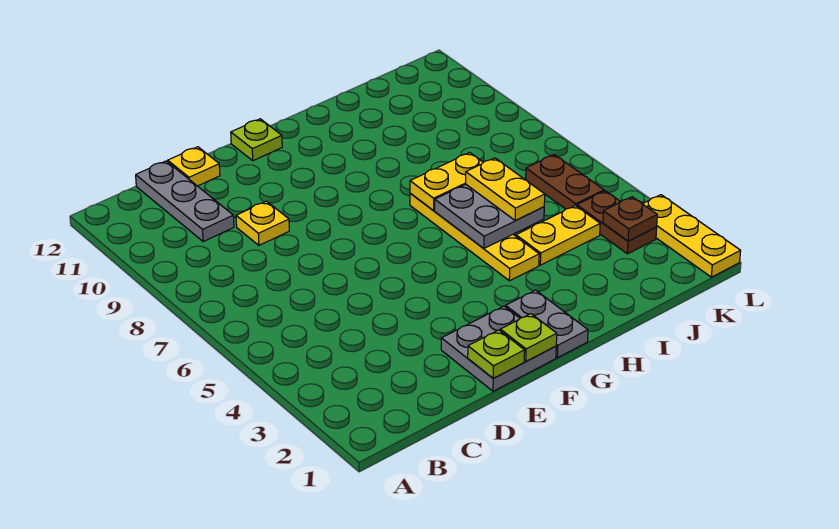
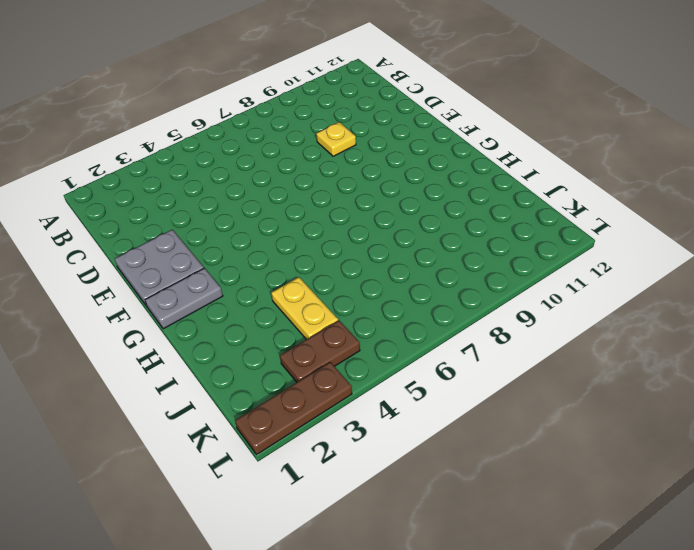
brown 1x3 plate [235,362,352,454] -> yellow 1x3 plate [643,195,740,277]
none -> grey 1x3 plate [136,161,234,242]
none -> yellow 1x1 plate [168,147,220,186]
none -> lime 1x1 plate [231,119,282,161]

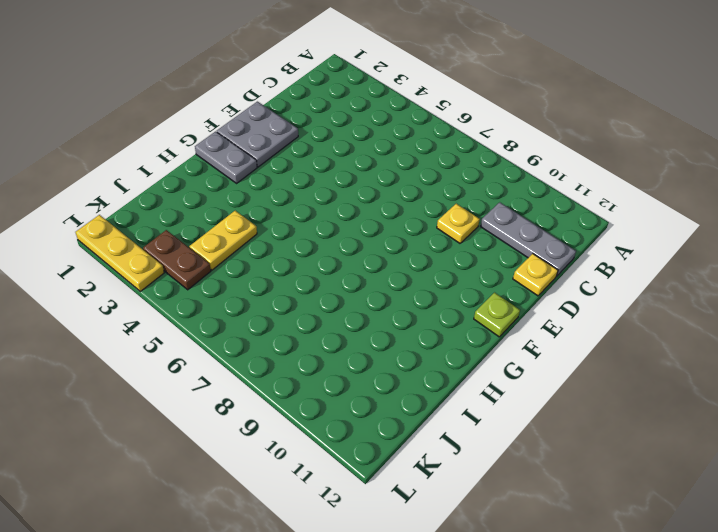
none -> yellow 1x4 plate [410,194,539,281]
none -> brown 1x2 plate [526,155,604,209]
none -> lime 1x1 plate [468,330,525,378]

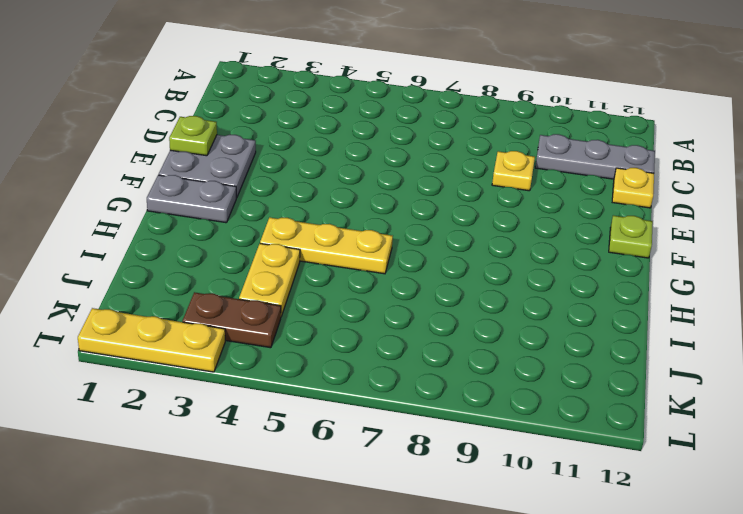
yellow 1x3 plate [260,217,393,274] -> yellow 1x4 plate [410,194,539,281]
none -> brown 1x2 plate [526,155,604,209]
none -> lime 1x1 plate [500,314,557,361]
none -> grey 2x2 plate [435,185,544,248]

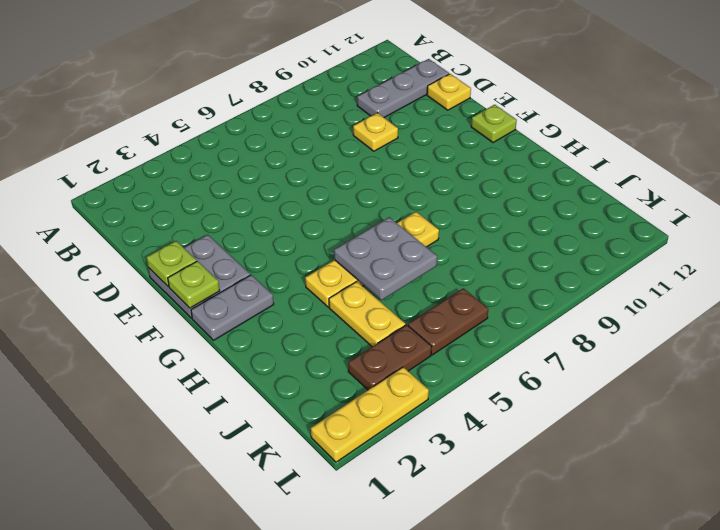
none -> yellow 1x2 plate [410,153,483,211]
none -> brown 1x1 plate [603,197,657,241]
none -> yellow 1x2 plate [466,158,545,221]

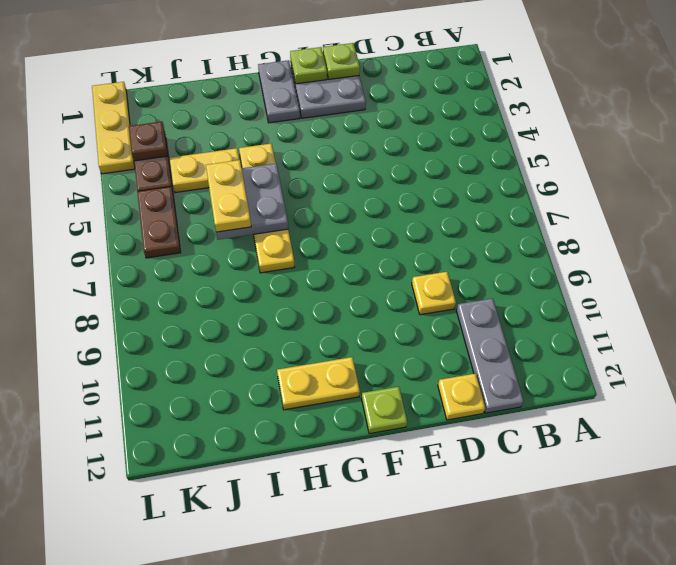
yellow 1x2 plate [277,357,360,410] -> yellow 1x2 plate moved to [410,153,483,211]

